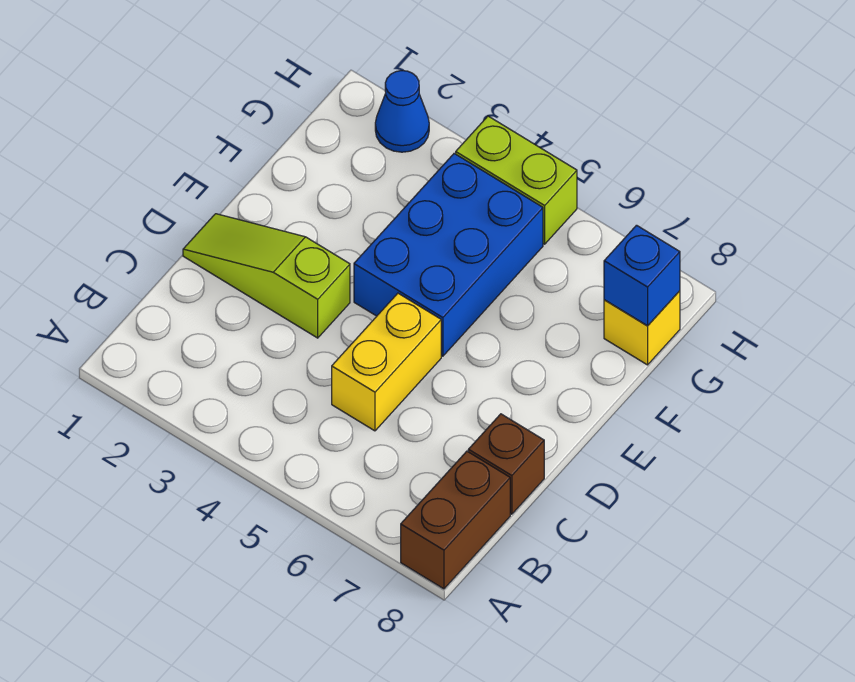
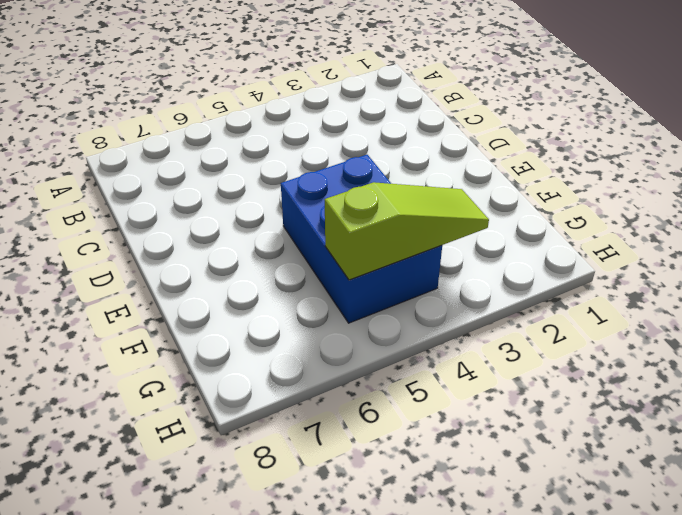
lime 1x3 slope [325,182,489,280] -> lime 1x3 slope moved to [183,214,350,338]
none -> brown 1x2 brick [401,451,510,589]
none -> yellow 1x2 brick [332,293,441,431]

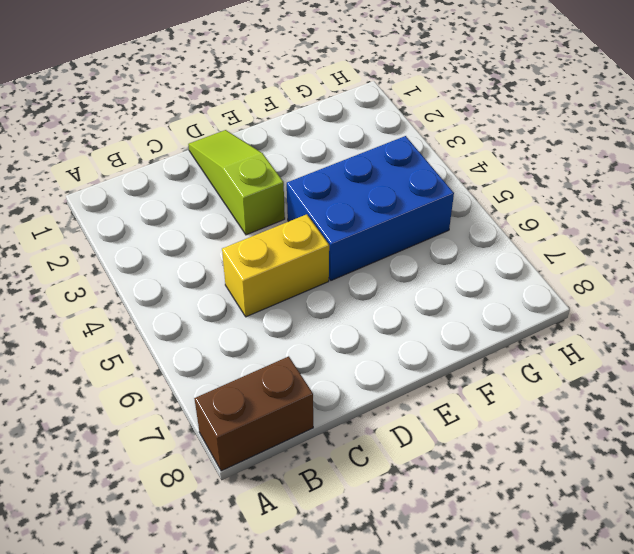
none -> brown 1x1 brick [468,414,544,514]
none -> yellow 1x1 brick [604,291,680,365]

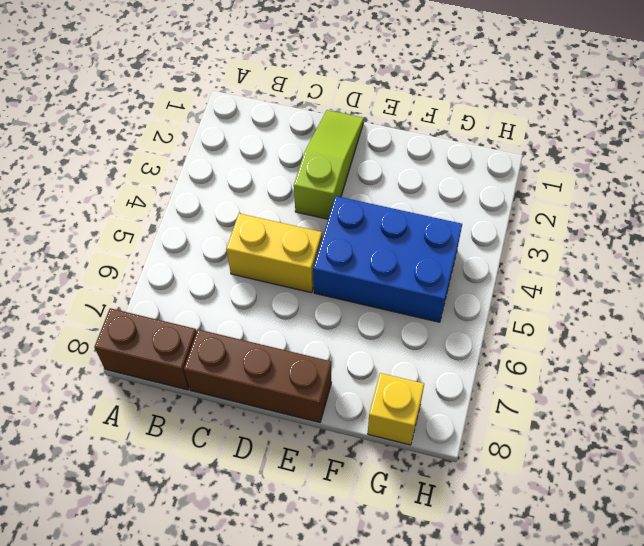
brown 1x3 brick [184,329,332,422] -> brown 1x1 brick [468,414,544,514]
none -> blue 1x1 cone [375,71,429,152]
none -> lime 1x2 brick [456,116,577,244]

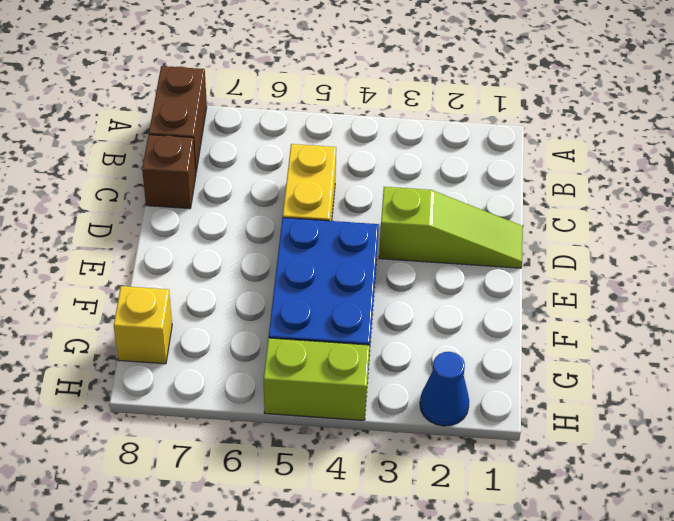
none -> blue 1x1 brick [604,225,680,326]

